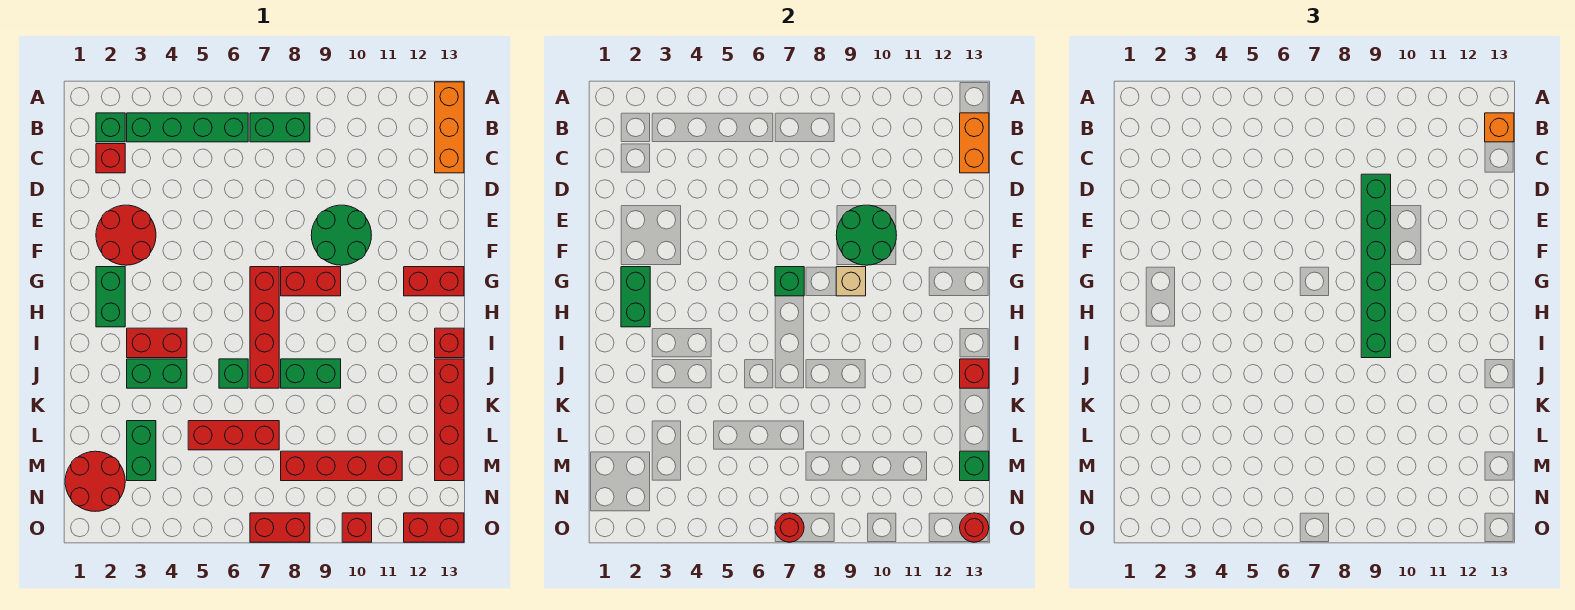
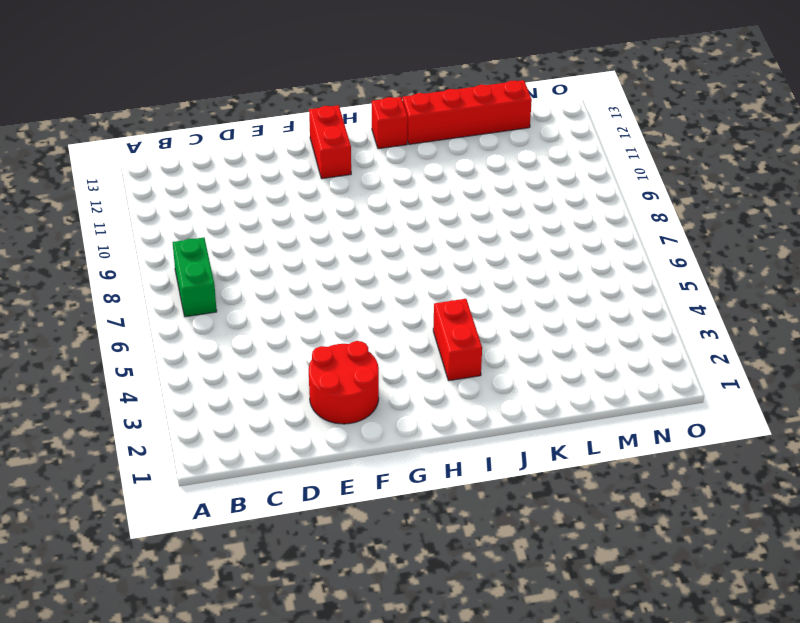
none -> orange 1x3 brick [435,82,464,173]
none -> green 1x1 brick [96,113,125,142]
none -> green 1x4 brick [127,113,248,142]
none -> red 1x1 brick [96,144,125,173]

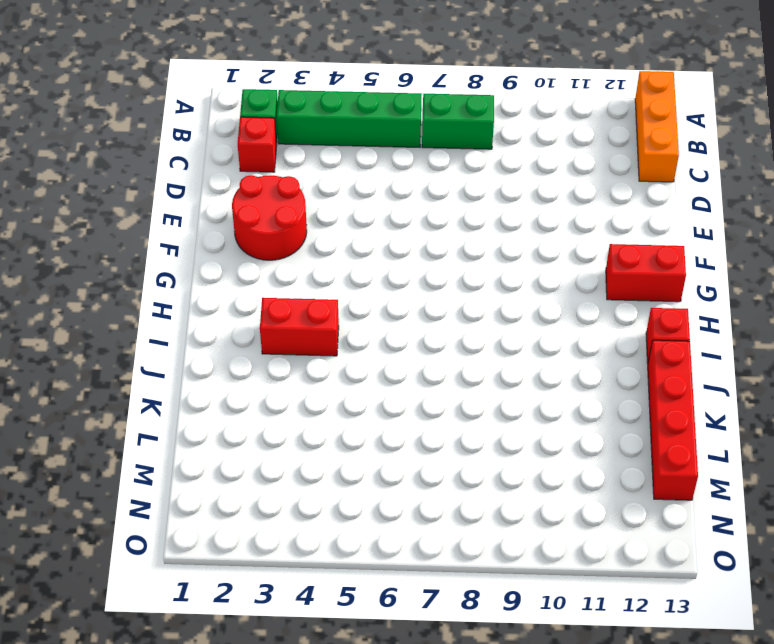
none -> green 2x2 round brick [311,205,372,265]
none -> green 1x2 brick [96,267,125,327]
none -> red 1x4 brick [250,267,279,388]
none -> red 1x2 brick [281,267,341,296]

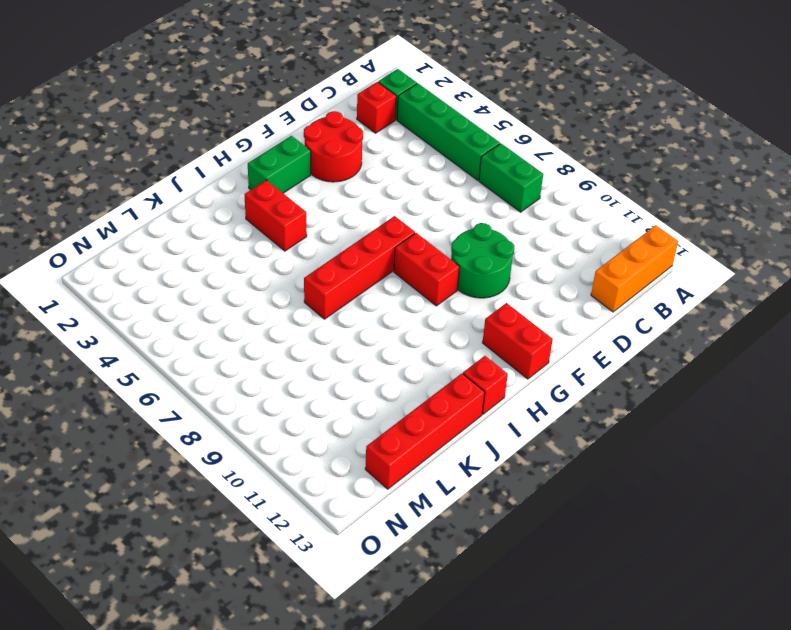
none -> green 1x2 brick [127,359,187,388]
none -> green 1x1 brick [219,359,248,388]
none -> green 1x2 brick [281,359,341,388]
none -> green 1x2 brick [127,421,156,481]

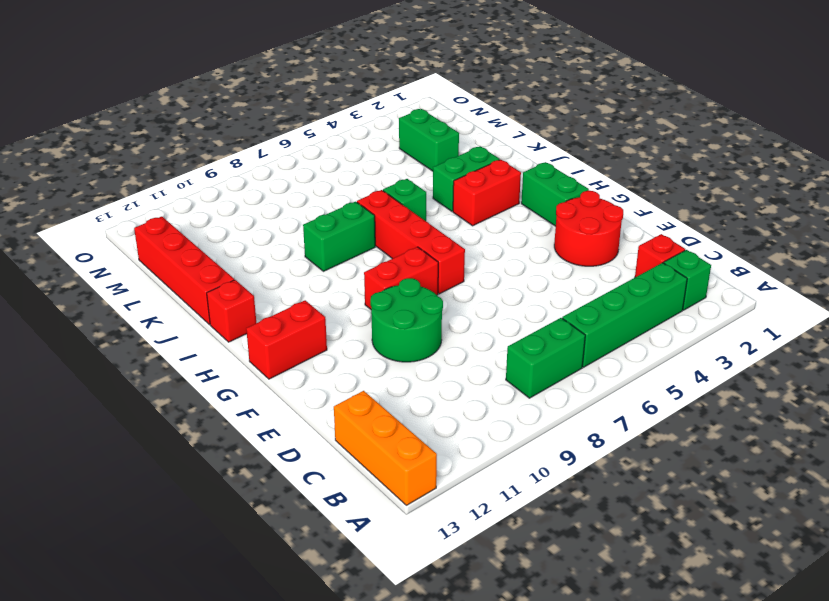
none -> red 1x3 brick [188,421,279,450]
none -> red 2x2 round brick [65,451,125,511]
none -> red 1x4 brick [281,451,402,481]
none -> red 1x2 brick [250,513,310,542]

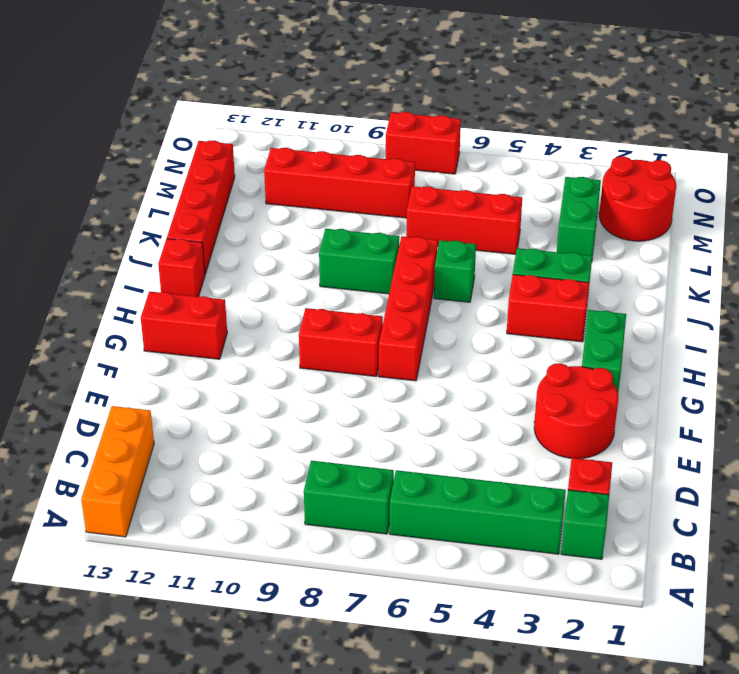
none -> green 2x2 round brick [311,205,372,265]
none -> red 1x1 brick [342,513,372,542]
none -> red 1x2 brick [404,513,464,542]
none -> orange 1x2 brick [960,113,989,173]

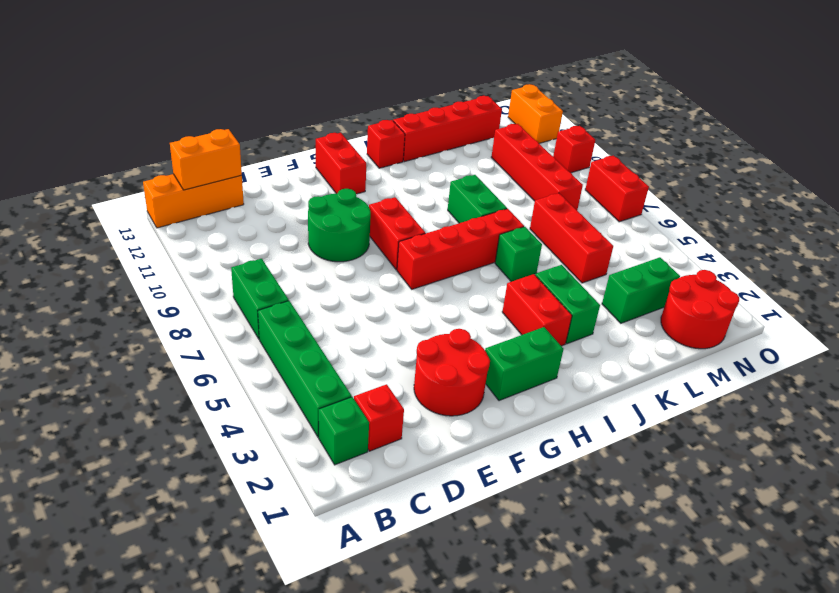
orange 1x2 brick [508,84,563,143] -> red 1x2 brick [404,513,464,542]
none -> green 2x2 round brick [836,205,897,265]
none -> green 1x2 brick [621,267,650,327]
none -> green 1x1 brick [775,267,804,296]
none -> tan 1x1 brick [836,267,866,296]

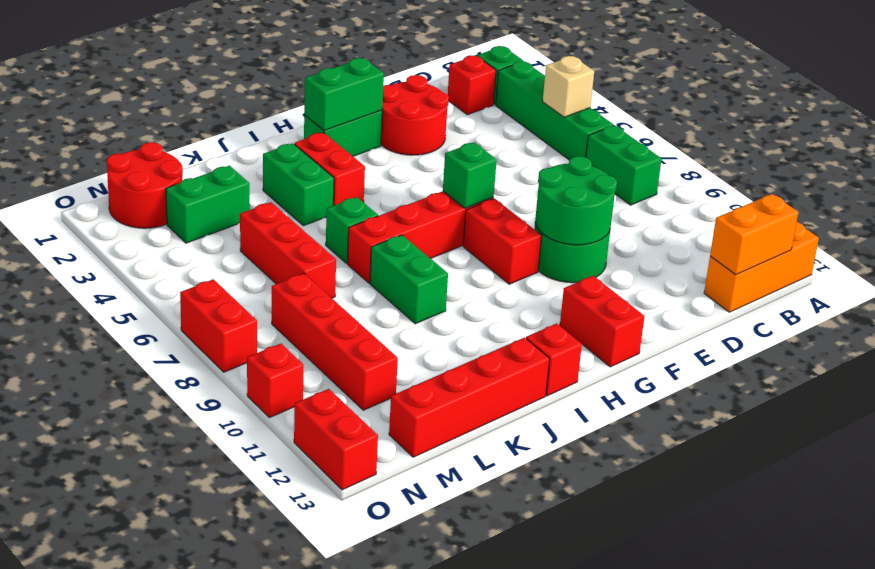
tan 1x1 brick [543,56,594,117] -> tan 1x1 brick moved to [836,267,866,296]
none -> red 1x1 brick [960,359,989,388]
none -> green 1x1 brick [960,451,989,481]
none -> red 1x1 round brick [775,513,804,542]
none -> red 1x1 round brick [960,513,989,542]

